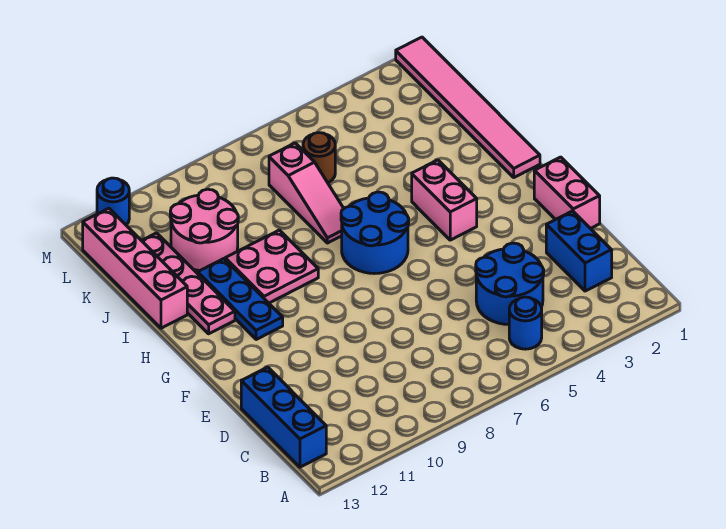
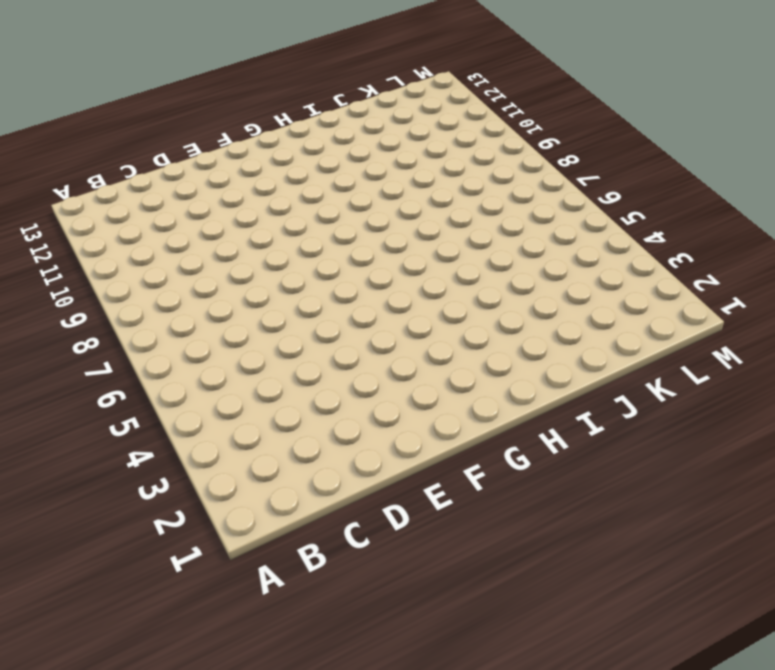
none -> blue 1x1 round brick [509,297,542,349]
none -> blue 1x3 brick [241,367,326,467]
none -> blue 1x2 brick [546,211,612,291]

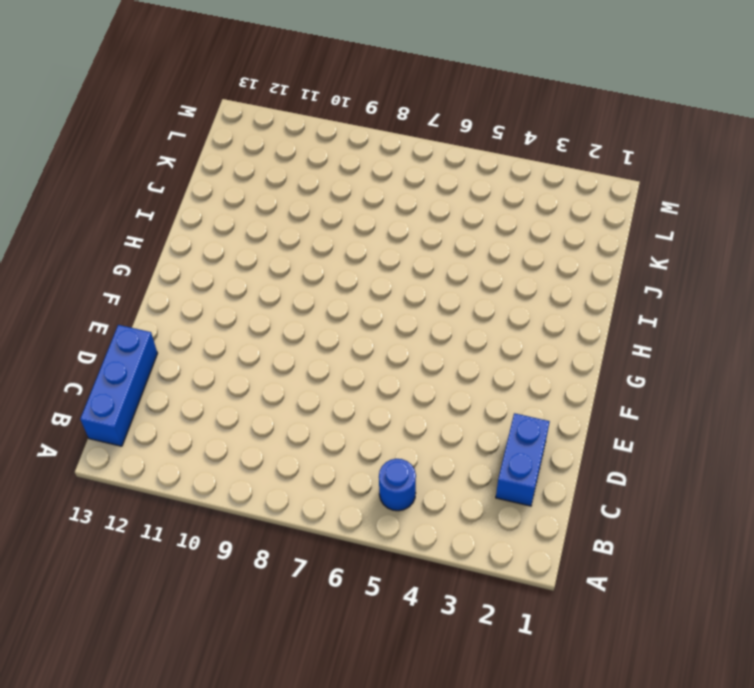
none -> blue 2x2 round brick [476,243,544,324]
none -> pink 1x2 brick [534,157,600,229]
none -> pink 1x2 brick [412,160,477,240]

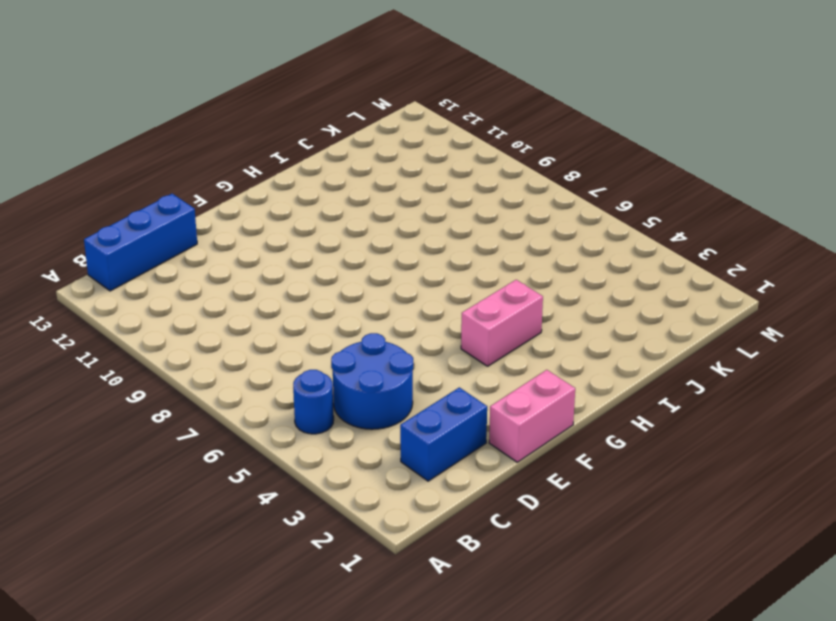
none -> blue 2x2 round brick [341,192,409,274]
none -> blue 1x3 plate [198,259,283,340]
none -> pink 1x6 tile [396,37,540,177]

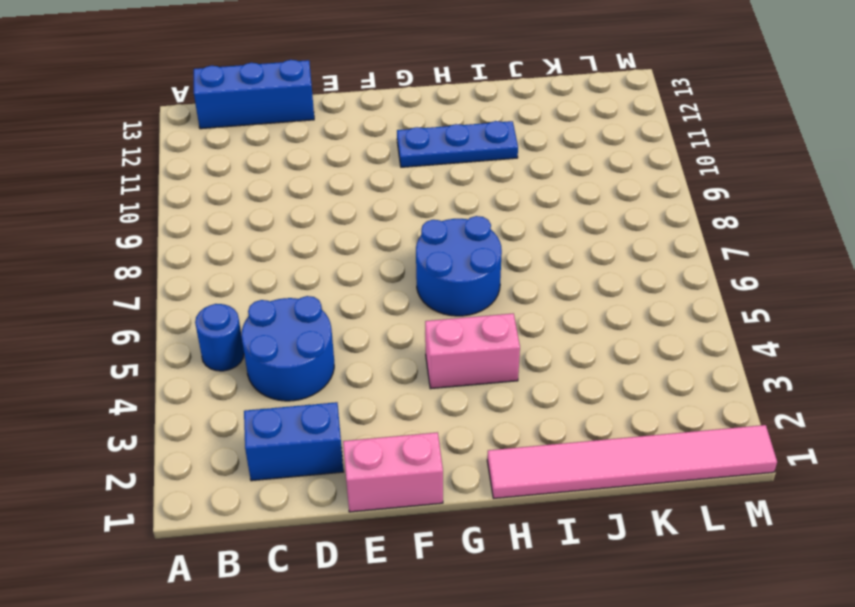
none -> pink 2x2 plate [225,230,318,303]
none -> pink 1x4 plate [142,233,235,334]
none -> pink 1x3 slope [269,143,344,243]

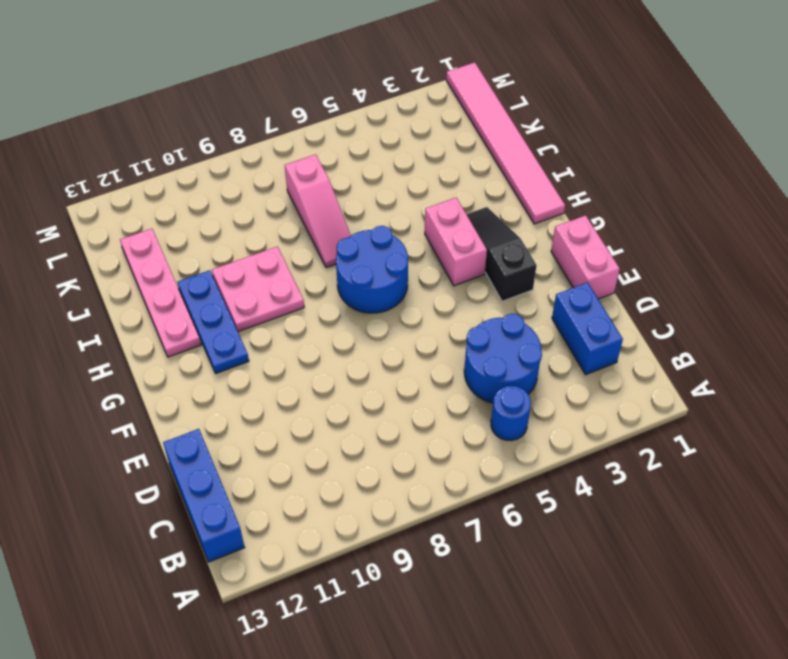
black 1x3 slope [466,207,537,301] -> none
none -> pink 1x4 brick [83,208,187,328]
none -> pink 2x2 round brick [170,189,238,270]
none -> brown 1x1 round brick [303,133,335,183]

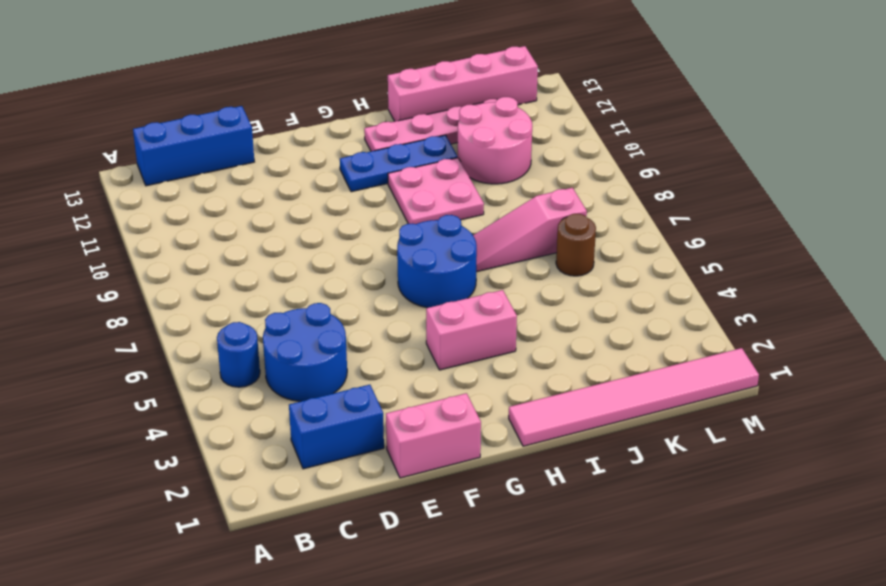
none -> blue 1x1 round brick [97,178,129,225]

